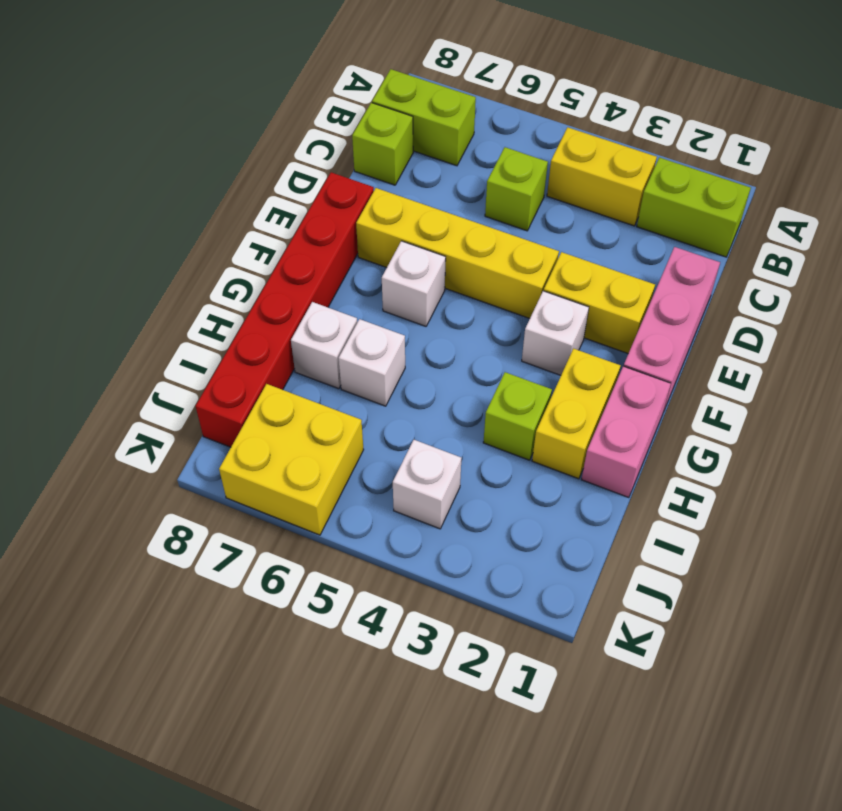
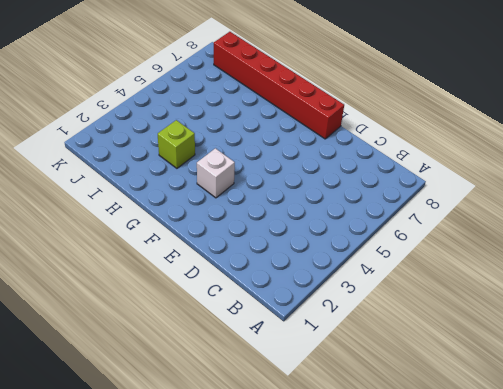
none -> lime 1x2 brick [637,157,751,257]
none -> yellow 1x2 brick [547,127,657,226]
none -> lime 1x2 brick [372,69,476,166]

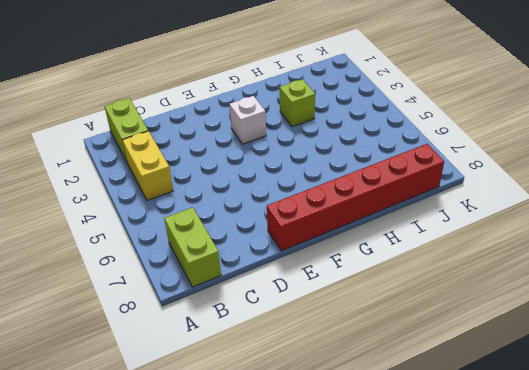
none -> lime 1x1 brick [485,147,548,231]
none -> lime 1x1 brick [352,103,413,185]
none -> pink 1x3 brick [624,247,720,410]

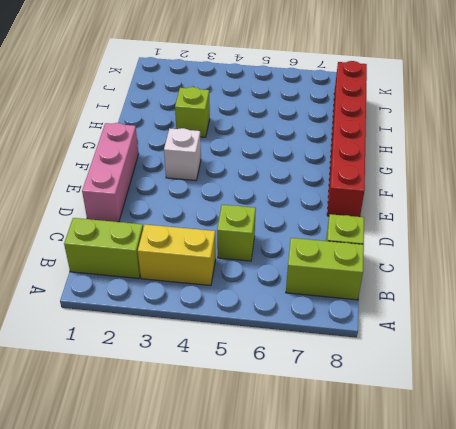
none -> yellow 1x2 brick [544,252,655,354]
none -> yellow 1x4 brick [356,188,559,318]
none -> white 1x1 brick [382,241,446,326]

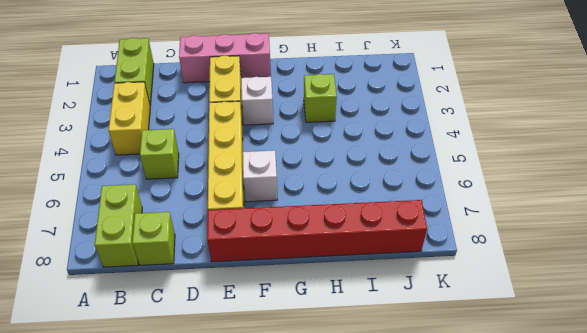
none -> pink 1x2 brick [581,366,671,498]
none -> yellow 1x2 brick [532,349,621,479]
none -> white 1x1 brick [339,319,405,406]

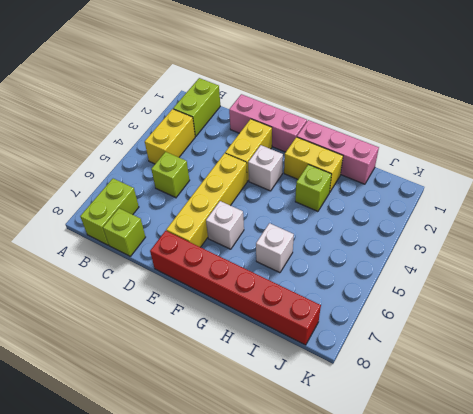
pink 1x3 brick [297,120,379,184] -> pink 1x2 brick [581,366,671,498]
none -> white 1x1 brick [291,302,357,389]
none -> white 1x1 brick [393,440,461,529]
none -> yellow 2x2 brick [219,384,364,535]

